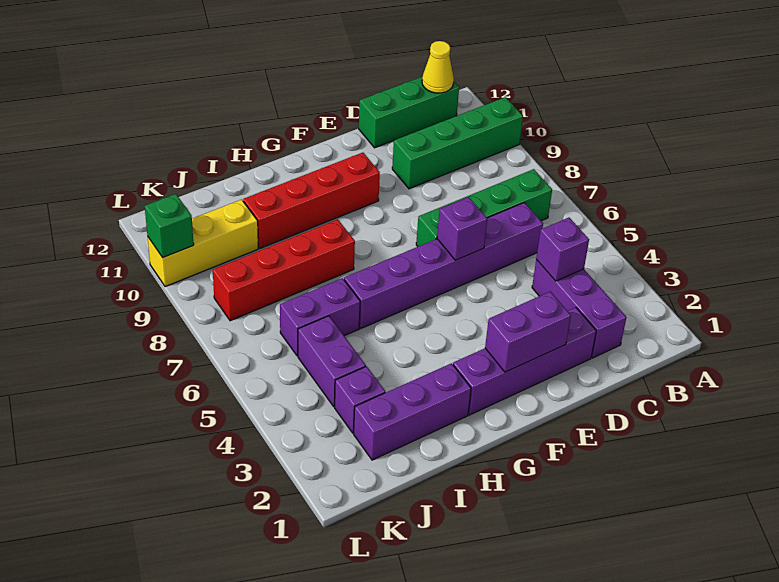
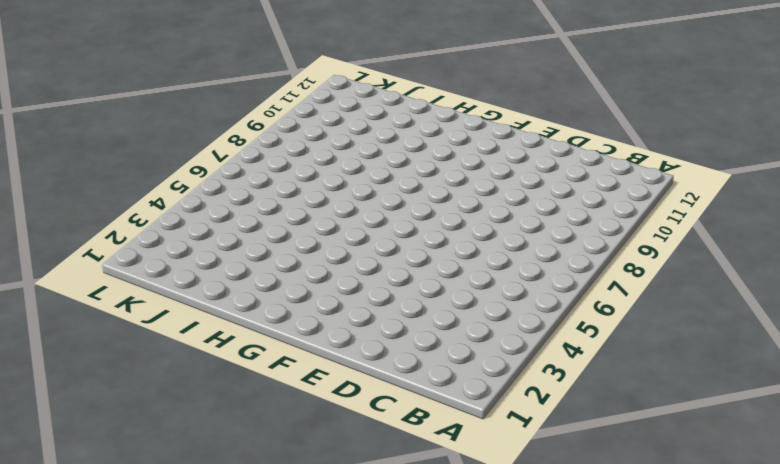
none -> green 1x4 brick [392,97,523,189]
none -> green 1x4 brick [416,169,552,247]
none -> green 1x3 brick [359,77,459,148]

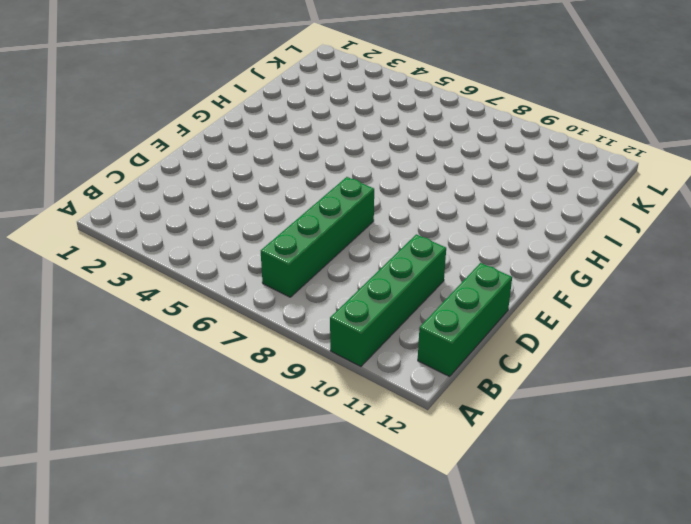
none -> purple 1x3 brick [532,260,626,358]
none -> purple 1x6 brick [344,203,543,328]
none -> purple 1x4 brick [453,308,596,415]

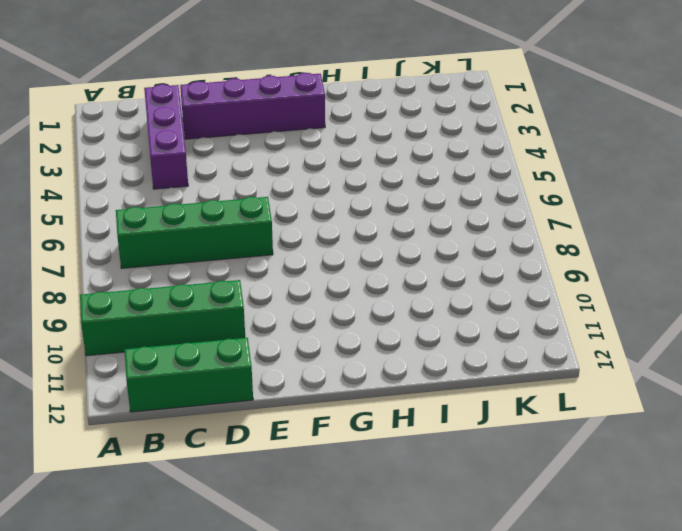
none -> purple 1x6 brick [344,203,543,328]
none -> red 1x4 brick [243,153,380,248]
none -> purple 1x3 brick [354,363,471,460]

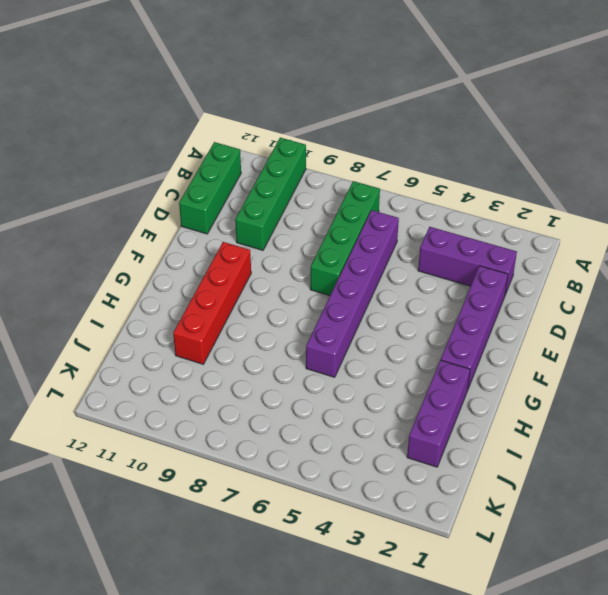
none -> red 1x4 brick [213,219,355,321]
none -> purple 1x2 brick [280,278,360,356]
none -> purple 1x1 brick [335,366,385,433]

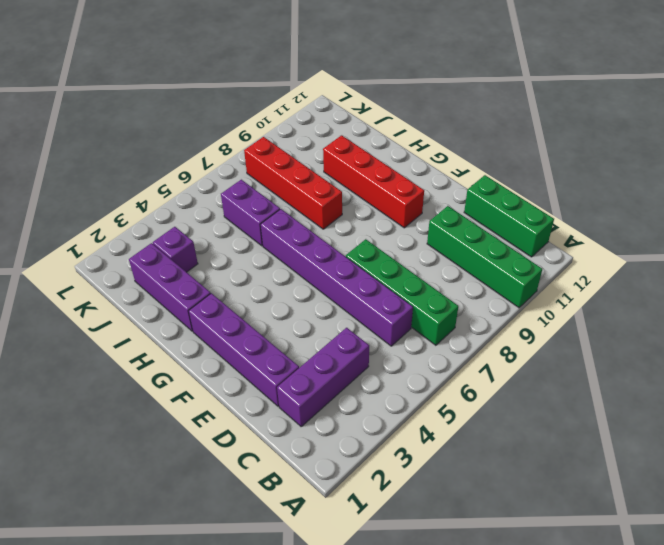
none -> purple 1x2 brick [298,316,366,407]
none -> yellow 1x3 brick [148,199,258,287]
none -> yellow 1x1 cone [422,41,454,93]

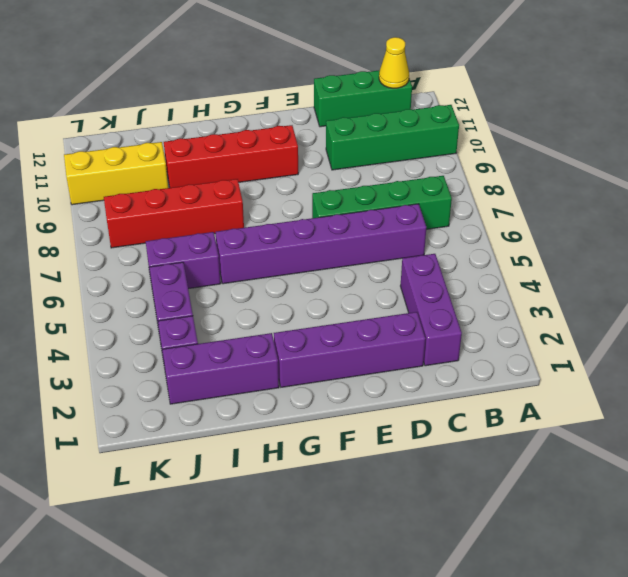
none -> purple 1x1 brick [536,218,589,281]
none -> purple 1x2 brick [485,291,571,372]
none -> purple 1x1 brick [437,197,487,260]

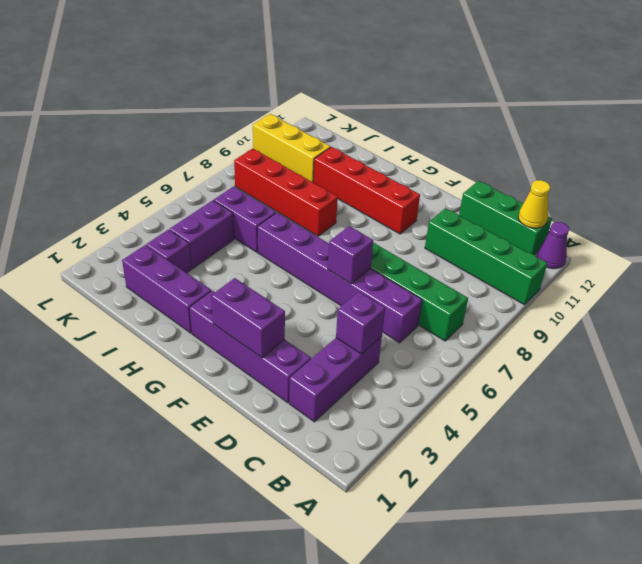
purple 1x1 cone [537,222,569,269] -> none
none -> green 1x1 brick [145,194,194,257]

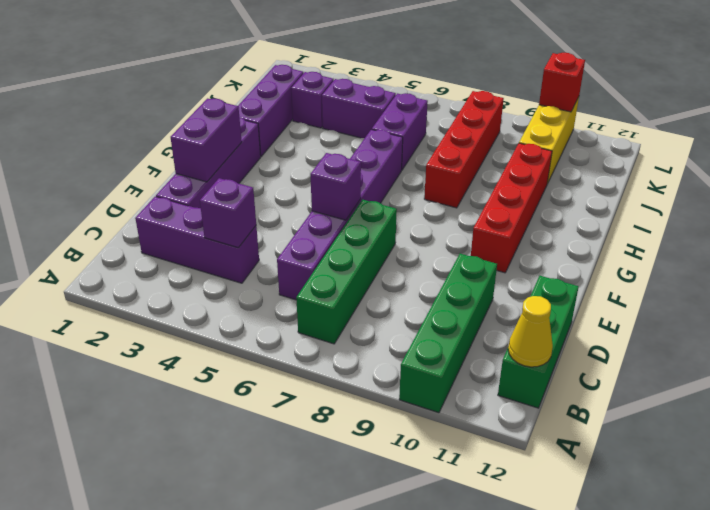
red 1x1 brick [539,53,585,112] -> green 1x1 brick [145,194,194,257]

